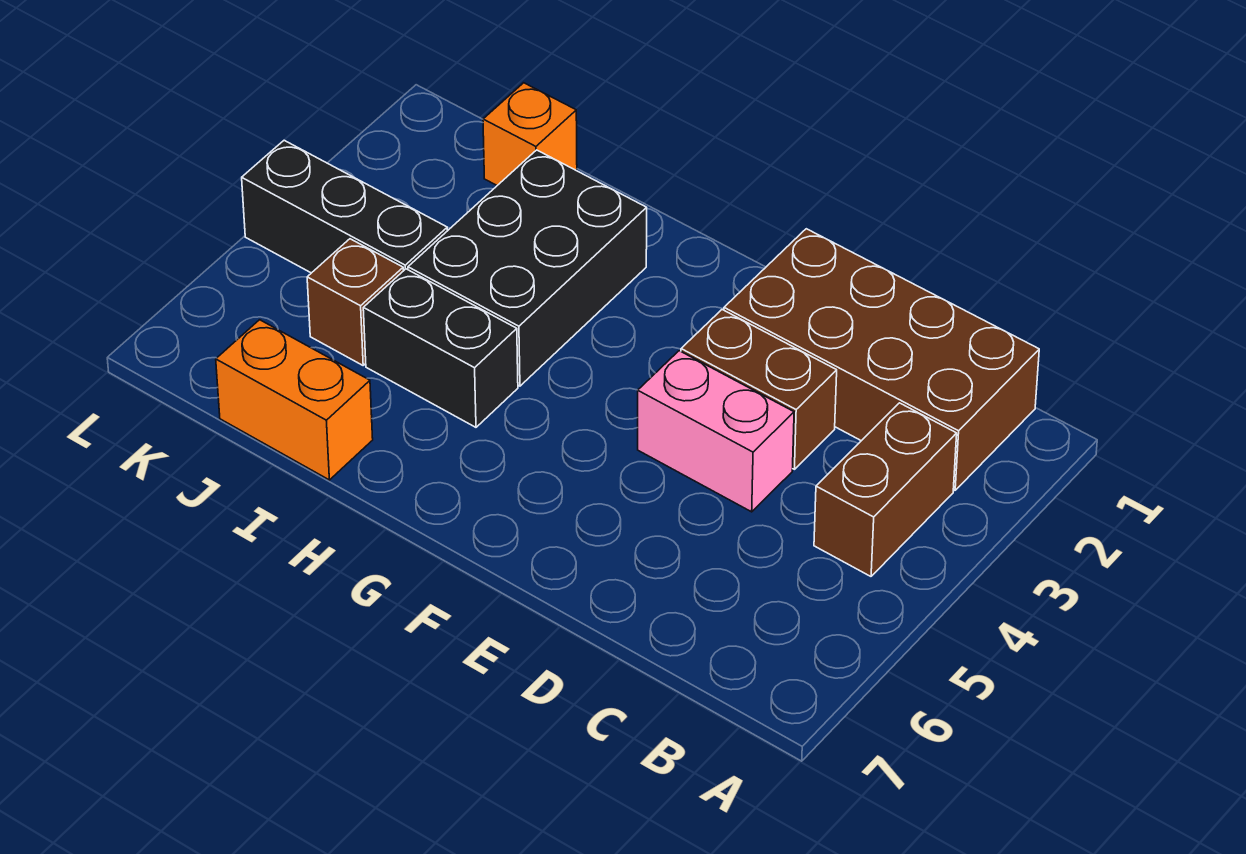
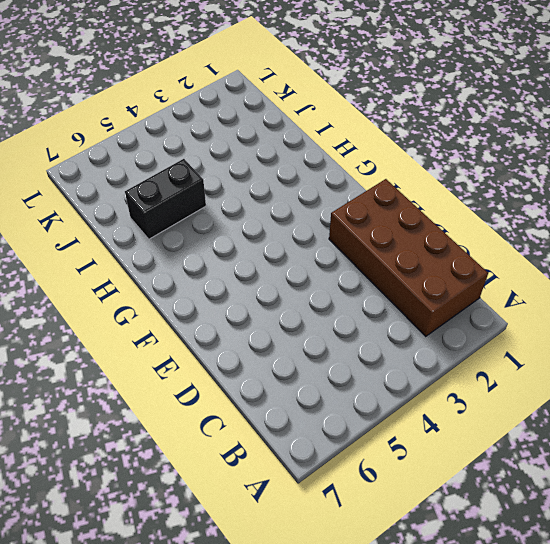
black 1x2 brick [125,159,206,239] -> black 1x2 brick turned to [363,269,518,427]
none -> brown 1x2 brick [814,403,957,576]
none -> brown 1x2 brick [681,310,837,469]

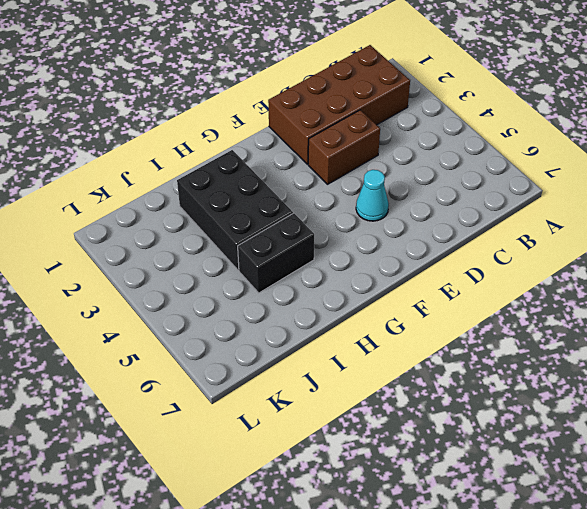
cyan 1x1 cone [356,170,389,221] -> none
none -> brown 1x2 brick [814,403,957,576]
none -> pink 1x2 brick [638,351,794,512]

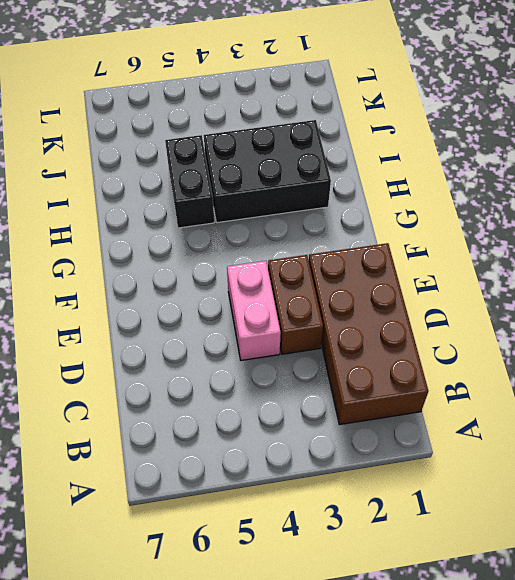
none -> brown 1x2 brick [814,403,957,576]
none -> orange 1x2 brick [216,320,373,480]

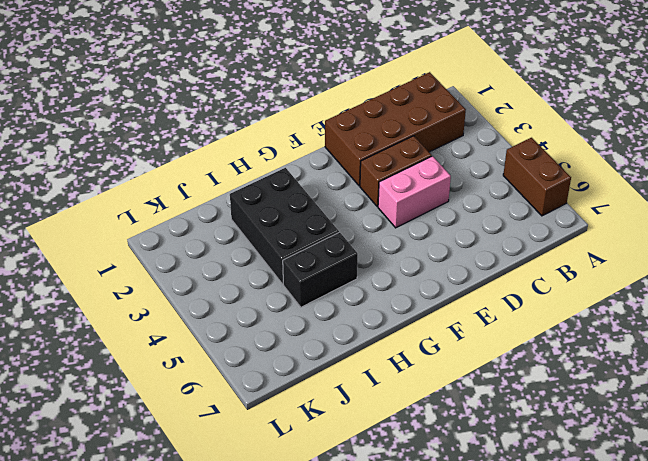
brown 1x2 brick [503,138,571,216] -> brown 1x2 brick moved to [814,403,957,576]
none -> orange 1x2 brick [216,320,373,480]
none -> orange 1x1 brick [483,83,577,185]

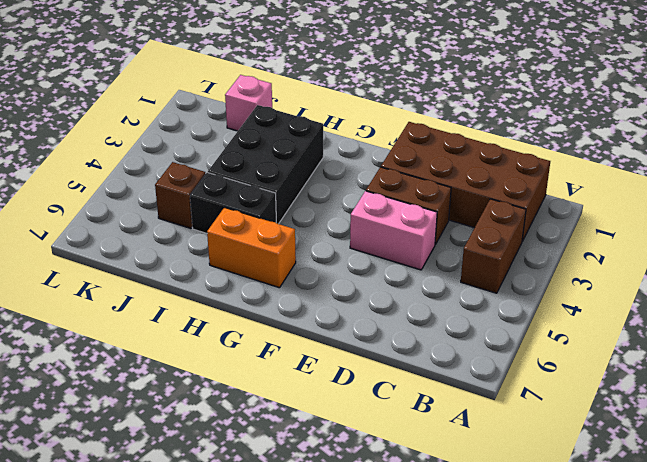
orange 1x2 brick [207,207,296,288] -> orange 1x2 brick moved to [216,320,373,480]
pink 1x1 brick [225,75,272,131] -> orange 1x1 brick [483,83,577,185]
none -> black 1x3 brick [242,140,447,273]

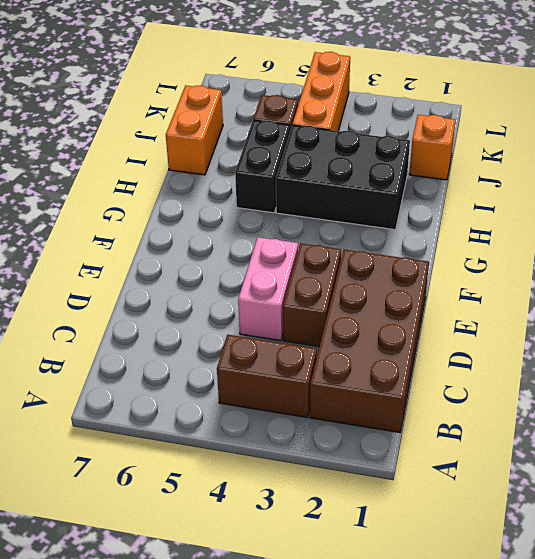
orange 1x3 brick [292,52,350,131] -> black 1x3 brick [242,140,447,273]

